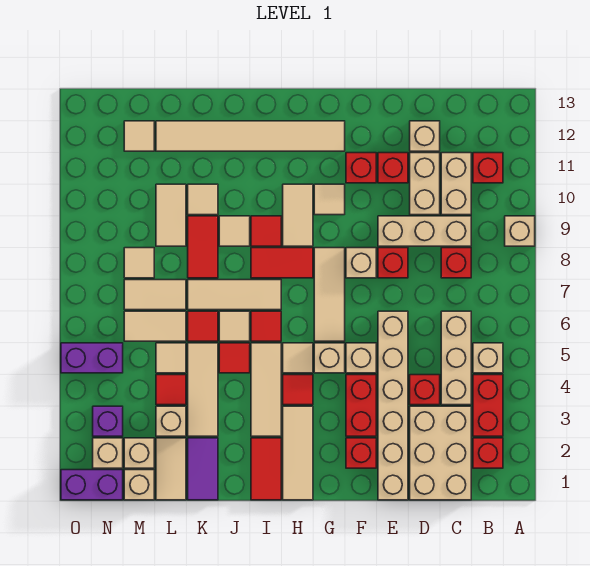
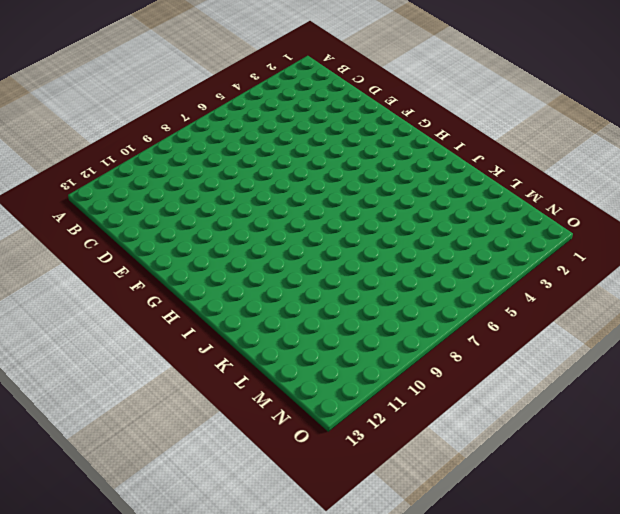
none -> tan 1x1 brick [505,216,535,246]
none -> red 1x1 brick [473,438,503,468]
none -> red 1x2 brick [473,375,503,436]
none -> tan 1x1 brick [473,343,503,373]

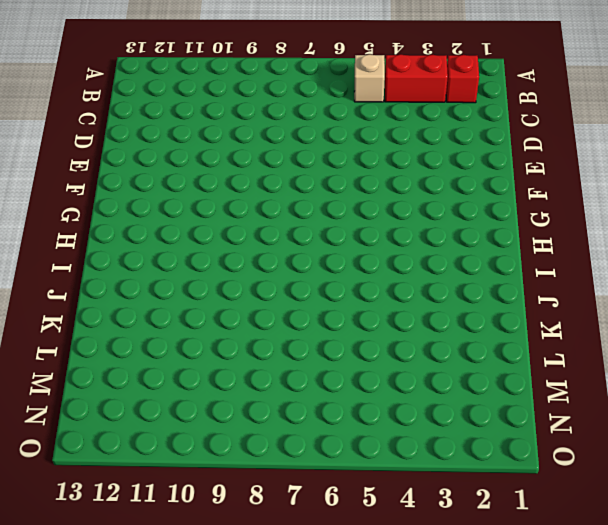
none -> tan 1x1 brick [505,216,535,246]
none -> red 1x1 brick [473,153,503,183]
none -> tan 2x3 brick [410,406,471,500]
none -> tan 1x3 brick [441,311,471,405]

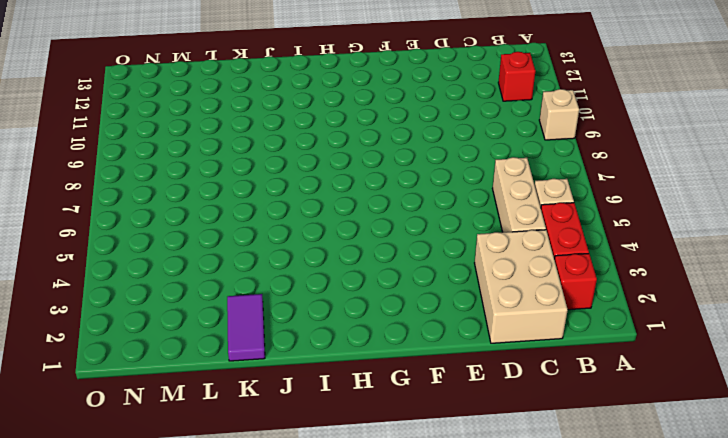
none -> red 1x1 brick [441,248,471,278]
none -> tan 1x3 brick [378,216,471,246]
none -> tan 1x2 brick [441,153,471,215]
none -> red 1x1 brick [410,375,440,405]

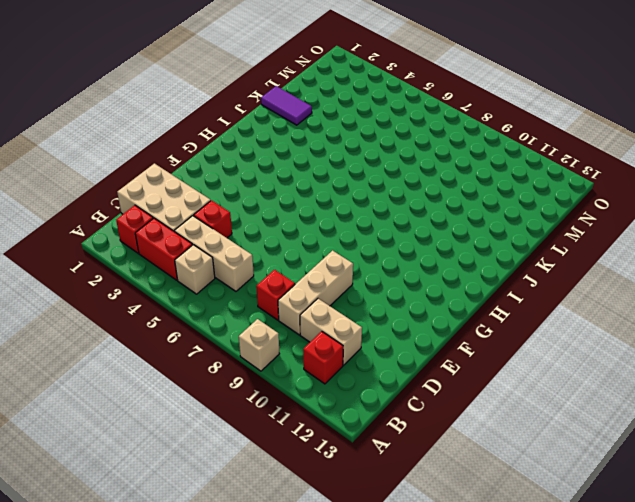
none -> tan 1x2 brick [410,153,440,215]
none -> tan 1x1 brick [410,121,440,151]
none -> tan 1x6 brick [378,311,408,500]
none -> red 1x1 brick [378,248,408,278]

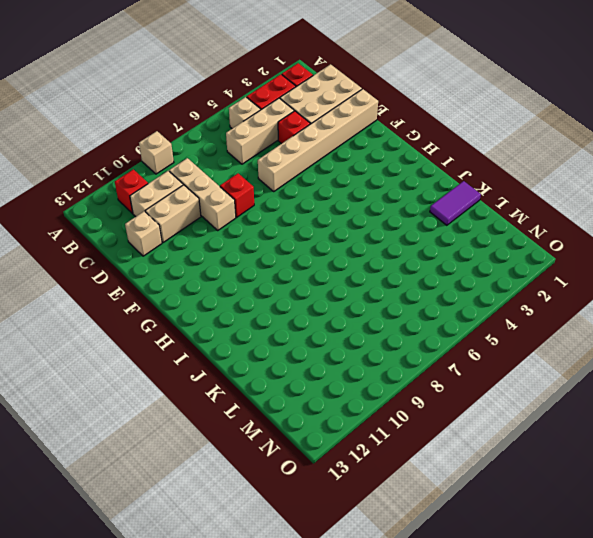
none -> red 1x1 brick [441,248,471,278]
none -> red 1x1 brick [378,153,408,183]
none -> red 1x1 brick [346,438,376,468]
none -> red 1x2 brick [346,375,376,436]

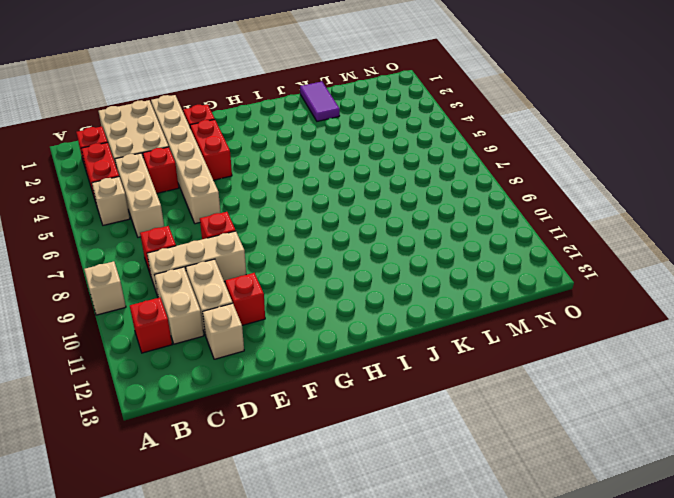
none -> tan 1x1 brick [346,343,376,373]
none -> tan 1x1 brick [346,248,376,278]
none -> red 1x1 brick [346,153,376,183]
none -> tan 1x1 brick [314,343,345,373]

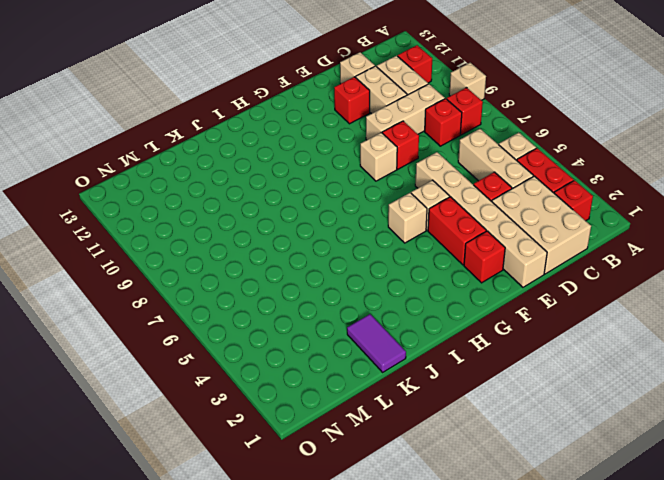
red 1x1 brick [447,87,483,135] -> red 1x1 brick moved to [346,153,376,183]
none -> tan 1x3 tile [314,248,345,341]
none -> tan 1x1 tile [314,184,345,215]
none -> tan 1x6 tile [156,121,345,151]
none -> tan 1x3 tile [283,406,313,500]

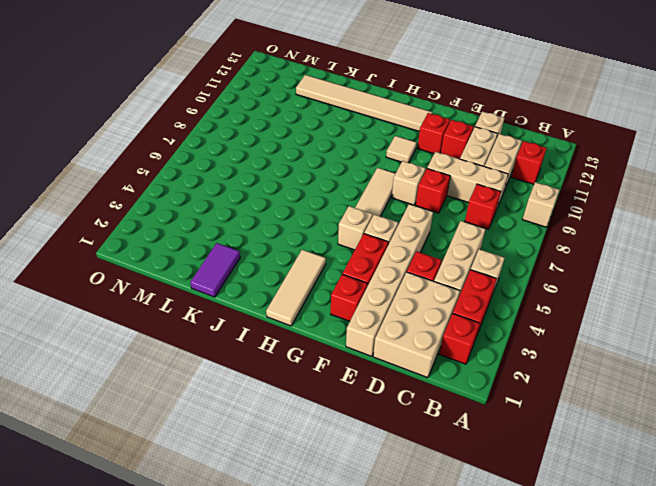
none -> red 1x1 tile [283,375,313,405]
none -> tan 1x1 tile [283,343,313,373]
none -> red 1x2 tile [251,248,313,278]
none -> tan 1x2 tile [283,184,313,246]

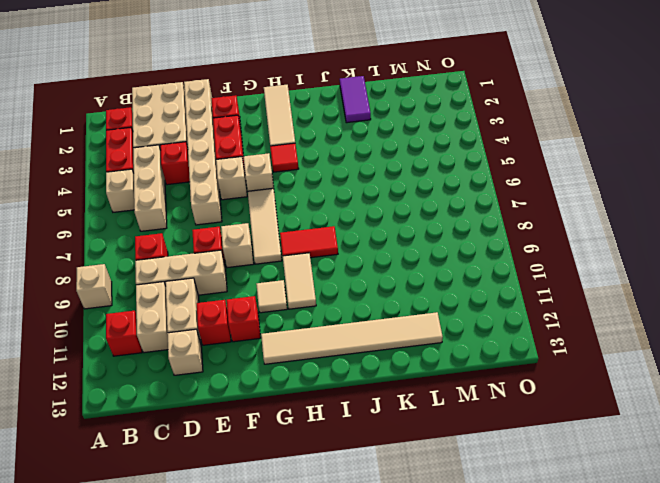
none -> tan 1x1 tile [283,343,313,373]
none -> red 1x2 tile [251,438,281,500]
none -> tan 1x3 tile [251,343,281,436]
none -> red 1x1 tile [251,311,281,341]

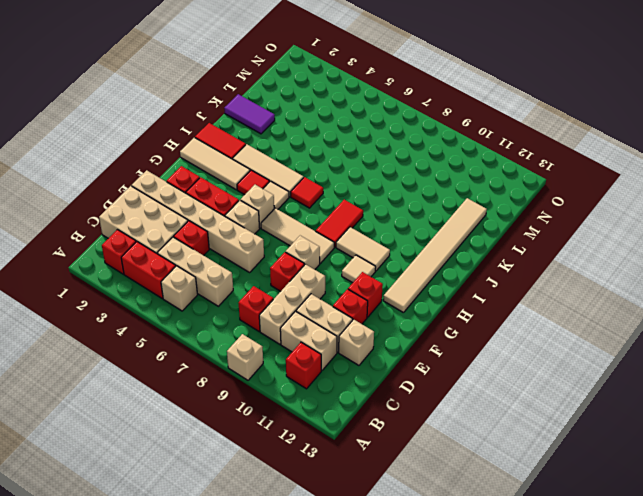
none -> tan 1x3 tile [188,280,281,310]
none -> red 1x1 tile [251,216,281,246]
none -> red 1x1 tile [219,343,250,373]
none -> tan 1x1 tile [219,311,250,341]

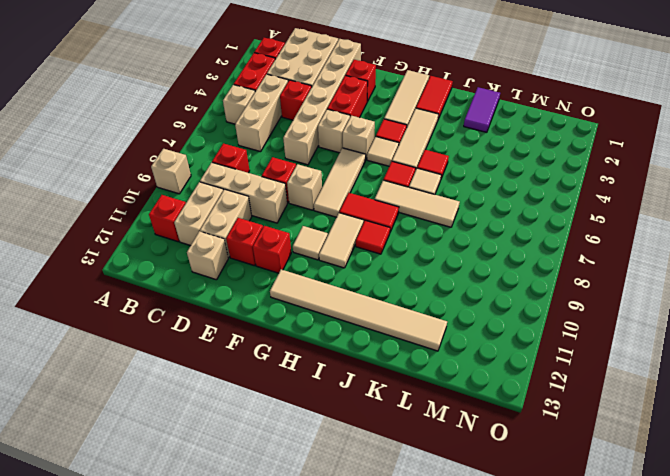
none -> tan 1x1 tile [219,216,250,246]
none -> tan 1x3 tile [188,343,218,436]
none -> red 1x1 tile [188,311,218,341]
none -> red 1x2 tile [188,216,218,278]

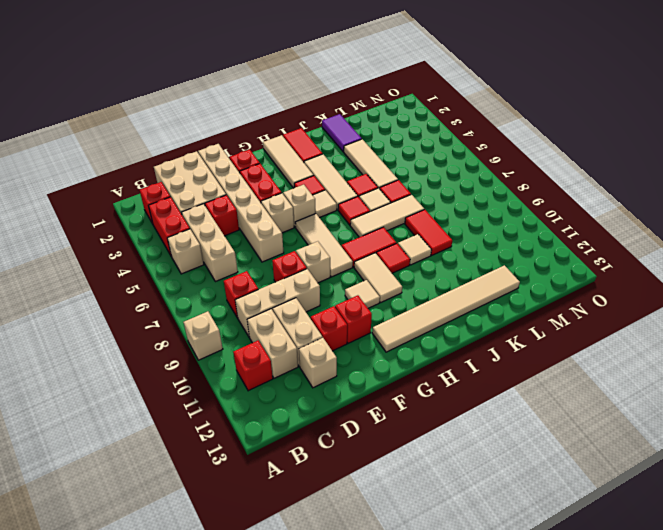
none -> tan 1x1 tile [188,184,218,215]
none -> tan 1x2 tile [156,438,186,500]
none -> tan 1x1 brick [156,406,186,436]
none -> red 1x1 tile [156,375,186,405]

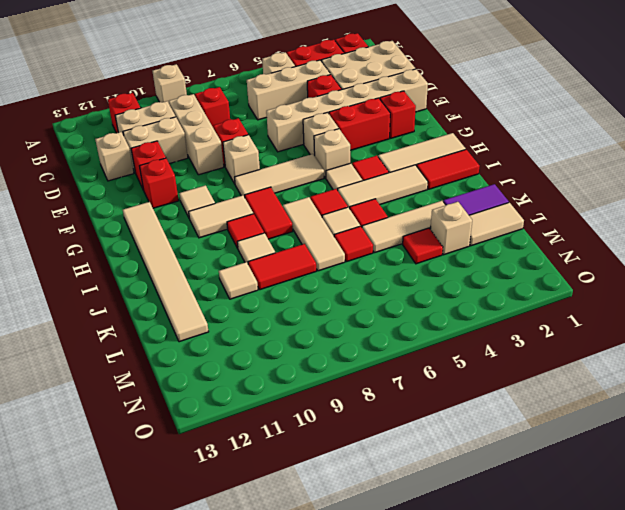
none -> tan 1x1 tile [156,343,186,373]
none -> tan 1x2 tile [124,311,186,341]
none -> tan 1x2 tile [124,280,186,310]
none -> tan 1x2 tile [156,184,186,246]

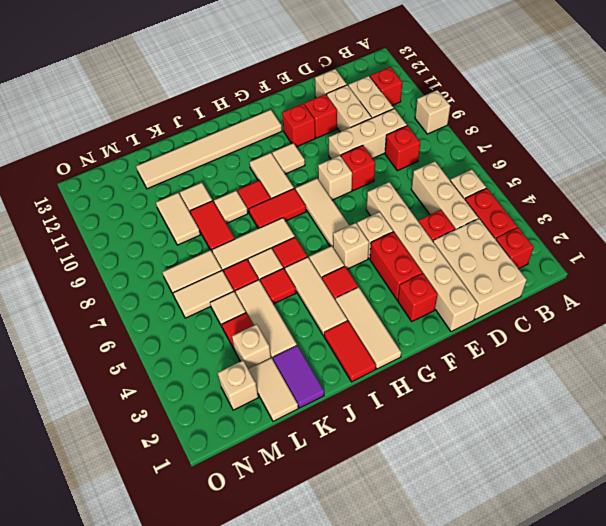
none -> tan 1x1 brick [124,470,154,500]
none -> tan 1x1 tile [124,248,154,278]
none -> tan 1x1 tile [124,121,154,151]
none -> purple 1x2 brick [61,470,123,500]

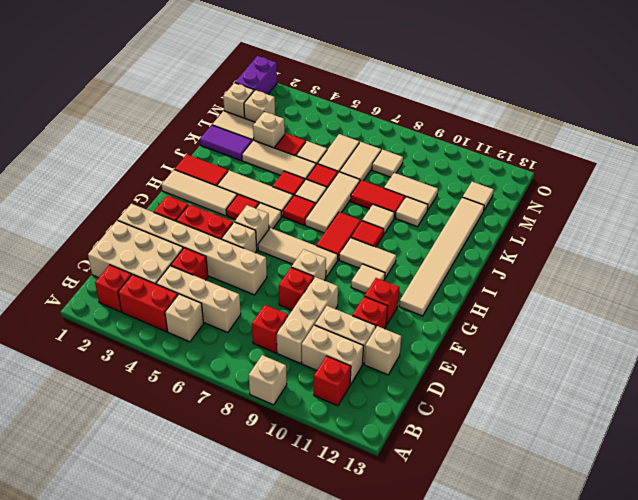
none -> tan 1x1 brick [93,438,123,468]
none -> purple 1x1 brick [93,406,123,436]
none -> purple 1x2 brick [61,343,123,373]

